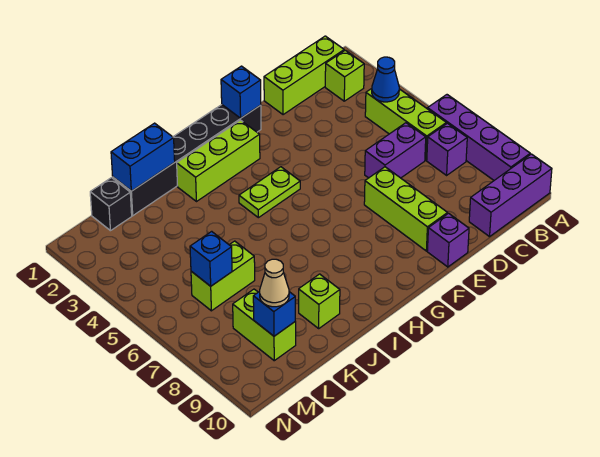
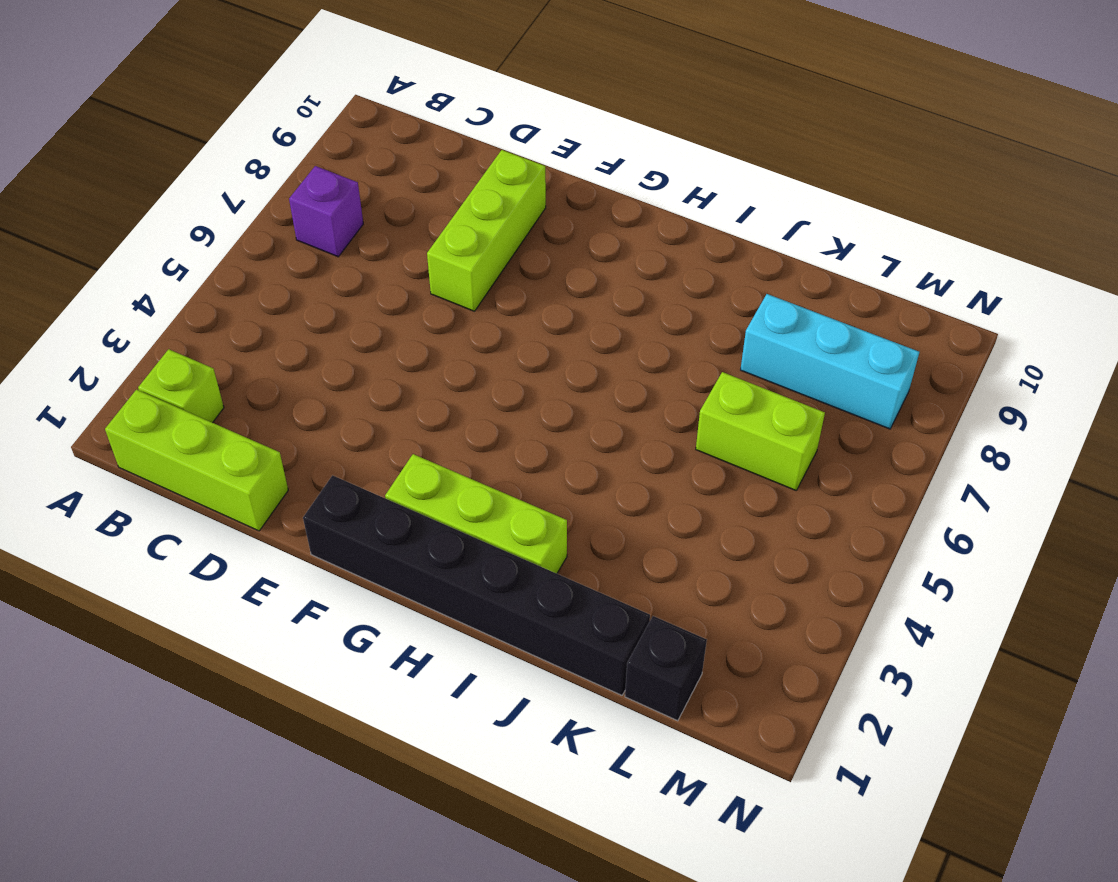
cyan 1x3 brick [740,294,919,429] -> lime 1x2 brick [233,289,296,361]
none -> purple 1x4 brick [428,95,530,180]
none -> purple 1x3 brick [469,154,552,237]
none -> lime 1x3 brick [365,89,446,160]

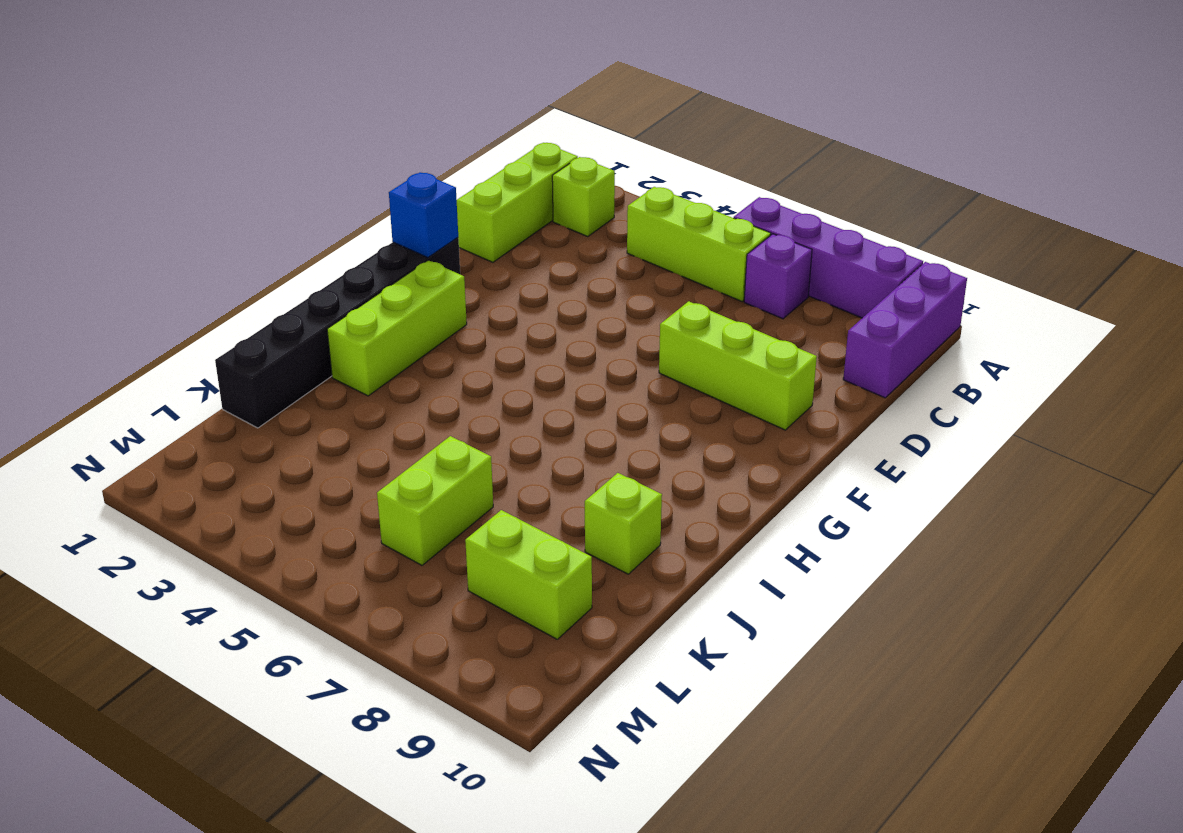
none -> purple 1x2 brick [365,123,426,178]
none -> purple 1x1 brick [427,213,469,267]
none -> lime 1x2 plate [239,167,300,218]

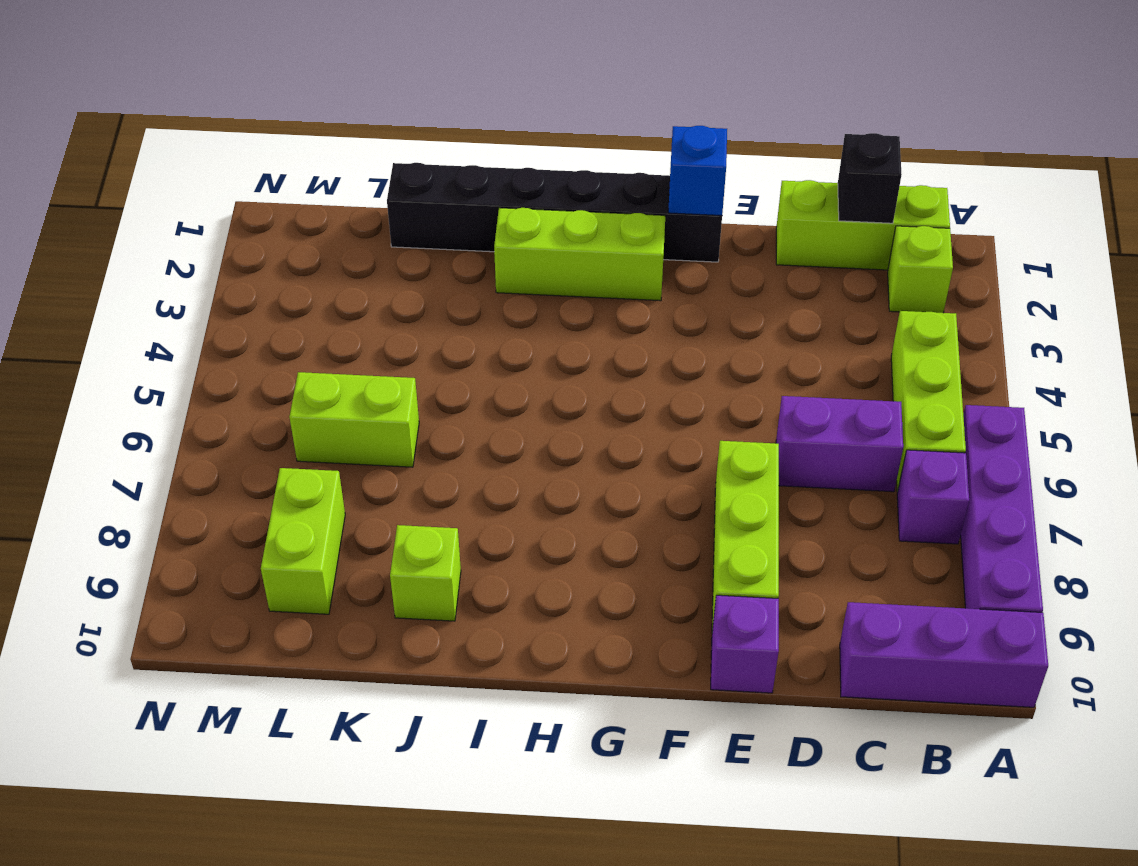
black 1x1 brick [838,133,902,223] -> black 1x1 brick moved to [90,178,132,231]
none -> lime 1x2 plate [239,167,300,218]
none -> blue 1x1 cone [372,57,399,102]
none -> blue 1x2 brick [111,123,175,191]

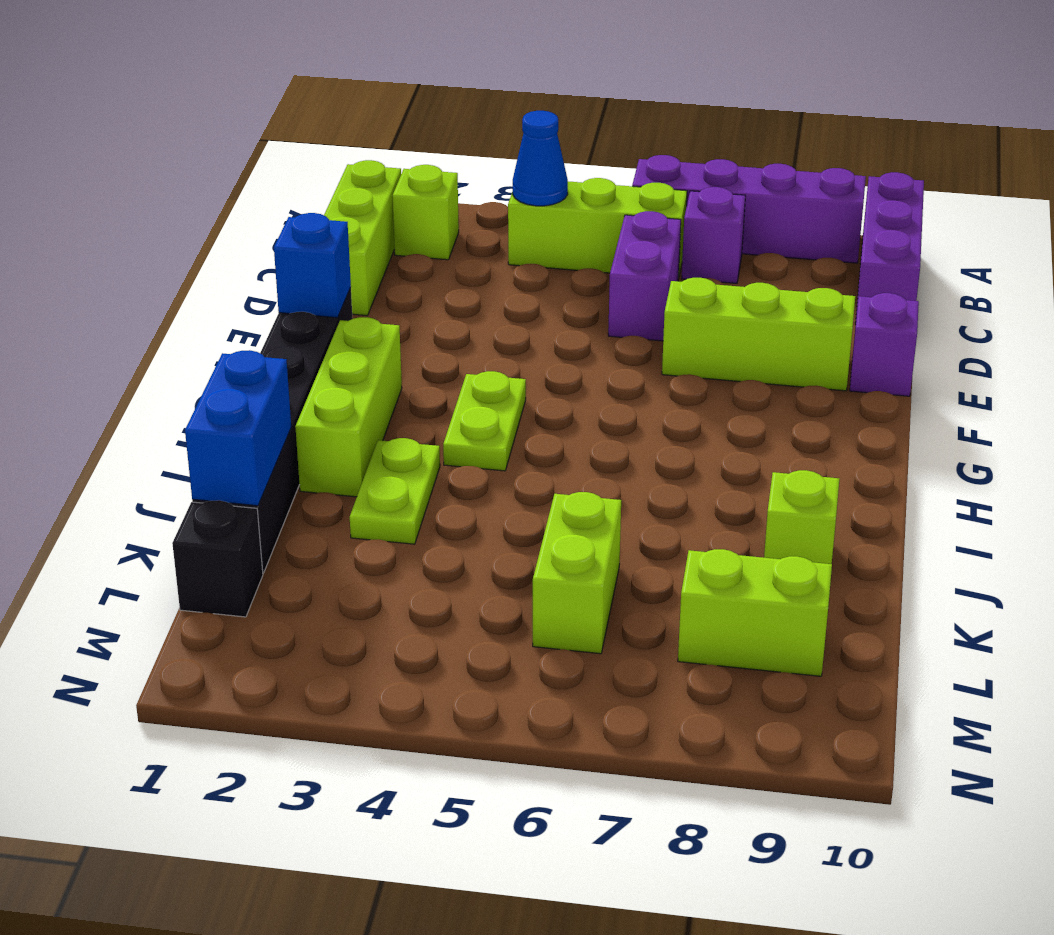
lime 1x2 plate [350,438,440,544] -> none
none -> blue 1x1 brick [190,231,232,286]
none -> blue 1x1 brick [253,291,295,336]
none -> tan 1x1 cone [260,259,289,307]

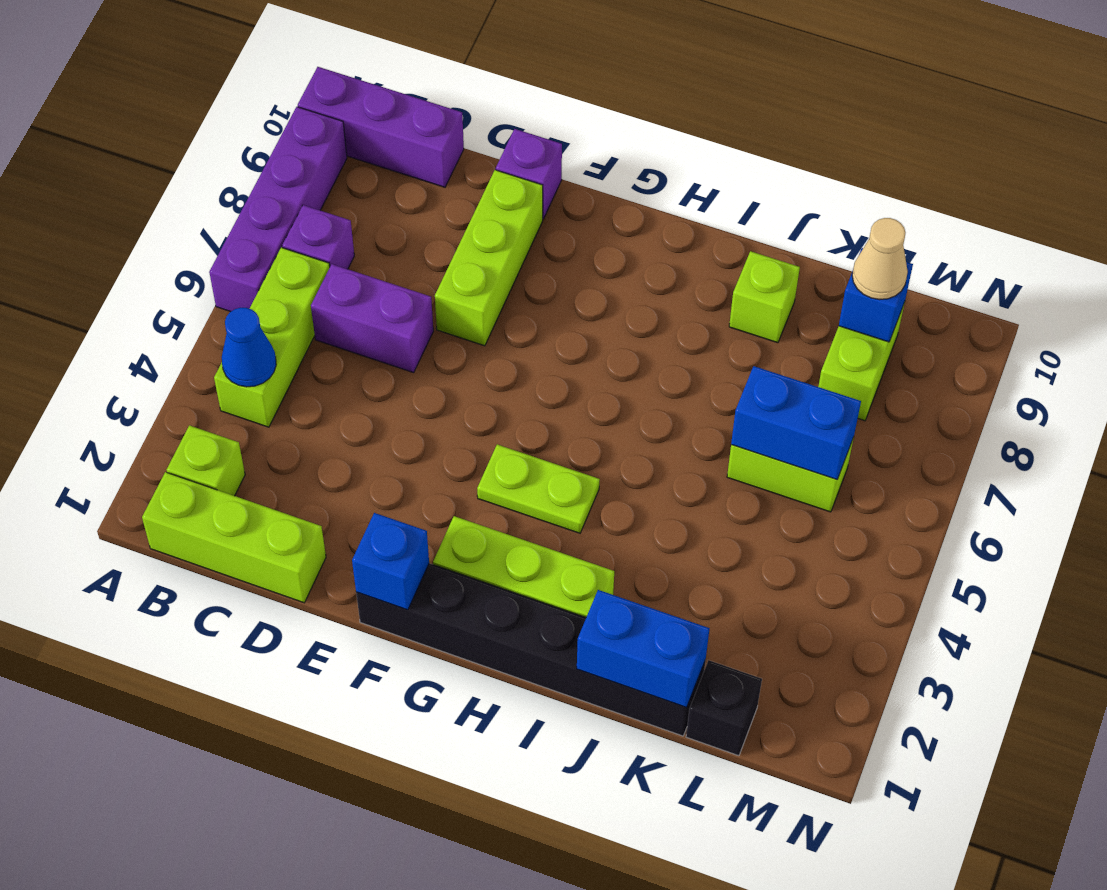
blue 1x2 brick [731,366,861,480] -> blue 1x1 brick [190,231,232,286]

